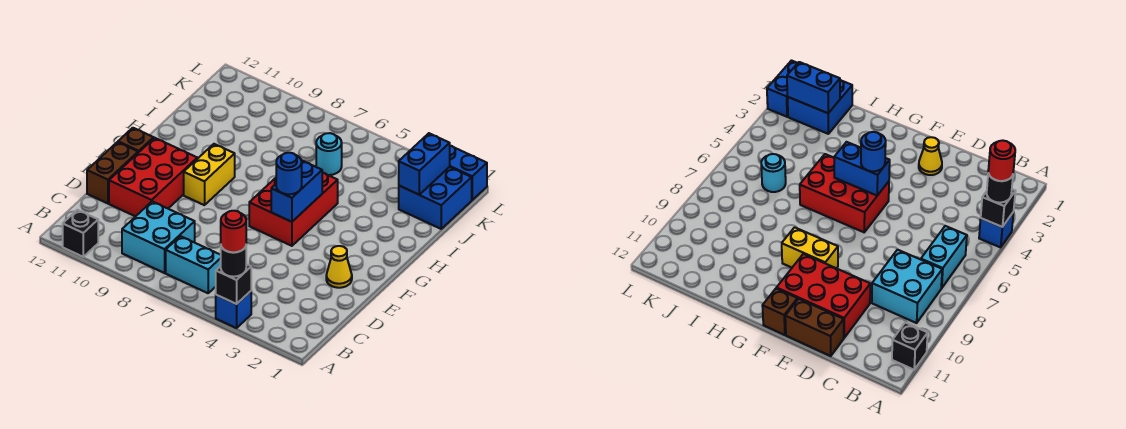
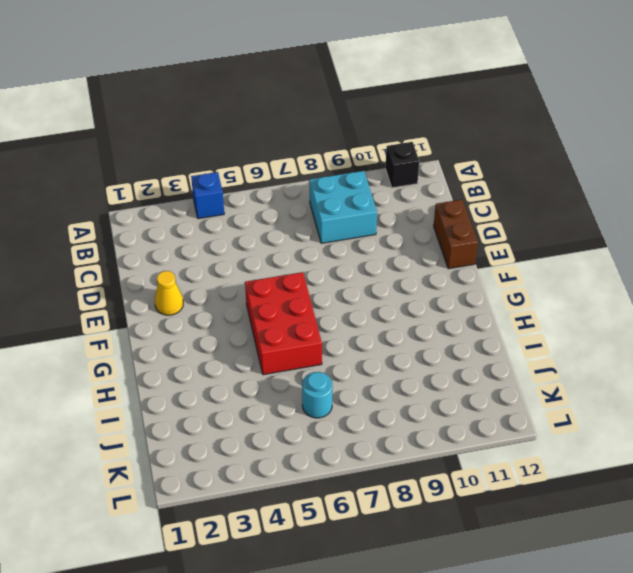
none -> cyan 1x2 brick [166,236,221,293]
none -> red 2x3 brick [109,138,197,216]
none -> yellow 1x2 brick [184,144,235,205]

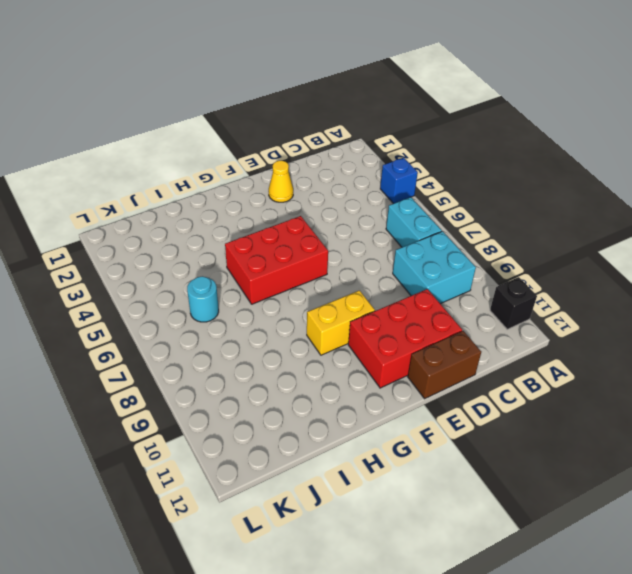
none -> brown 1x1 brick [118,128,154,153]
none -> blue 2x2 brick [399,167,472,229]
none -> blue 1x2 brick [450,146,487,200]

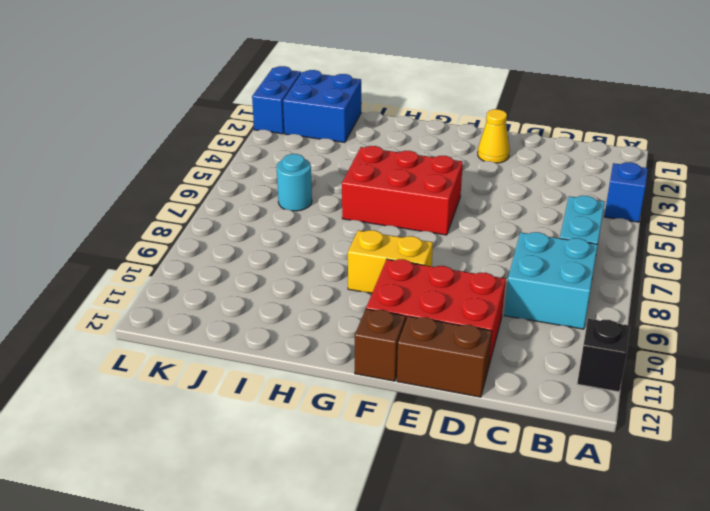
none -> black 1x1 brick [216,264,251,304]
none -> blue 1x2 brick [271,160,322,222]
none -> blue 1x2 brick [399,133,450,195]

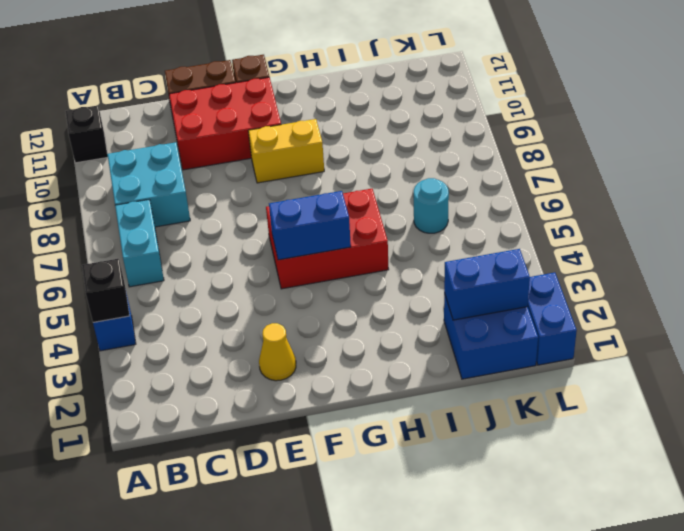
none -> black 1x1 round brick [221,247,246,277]
none -> blue 1x1 round brick [276,153,302,194]
none -> red 1x1 round brick [221,211,246,252]

